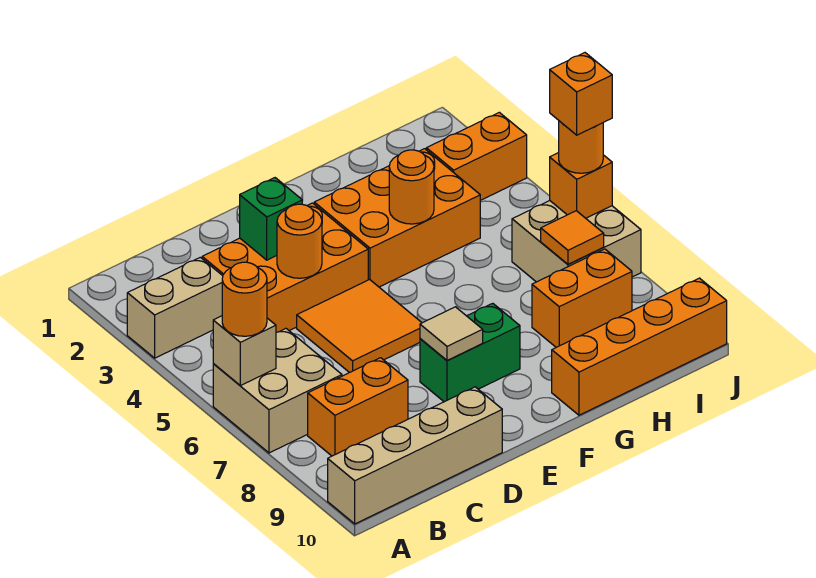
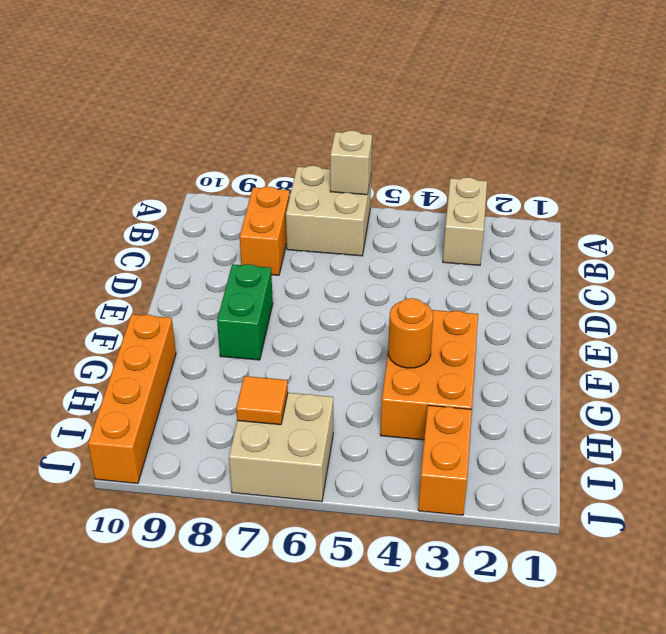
none -> tan 1x4 brick [328,387,502,524]
none -> orange 2x3 brick [202,203,368,332]
none -> orange 2x2 tile [297,280,422,373]

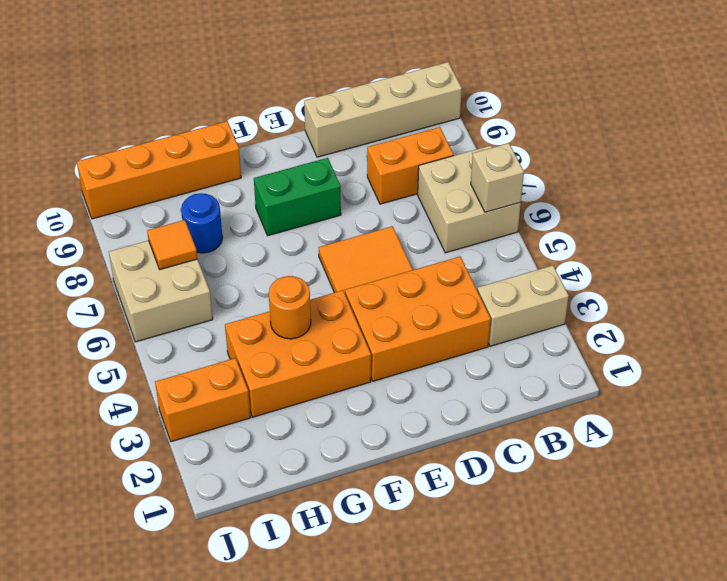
blue 1x1 round brick [181,193,223,253] -> orange 1x2 brick [532,249,632,347]
none -> green 1x1 brick [240,178,302,260]
none -> orange 1x1 round brick [277,204,322,278]
none -> tan 1x1 tile [420,307,483,360]

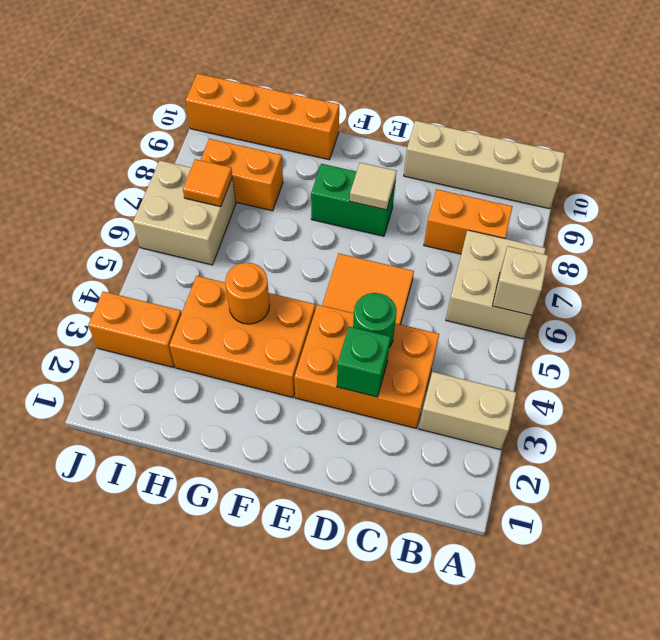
green 1x1 round brick [353,293,397,347] -> orange 1x1 round brick [277,204,322,278]
none -> orange 1x1 brick [550,153,612,218]
none -> orange 1x1 round brick [222,262,267,336]
none -> orange 1x1 round brick [559,121,603,173]

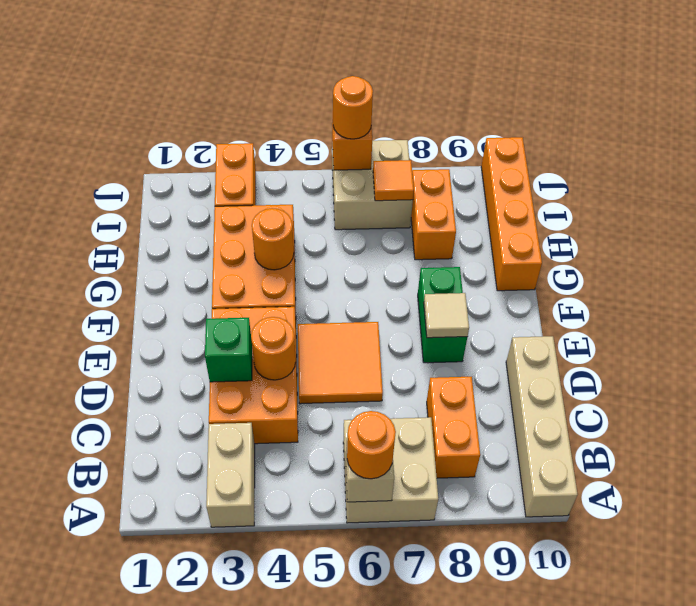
none -> orange 1x1 brick [550,53,612,135]

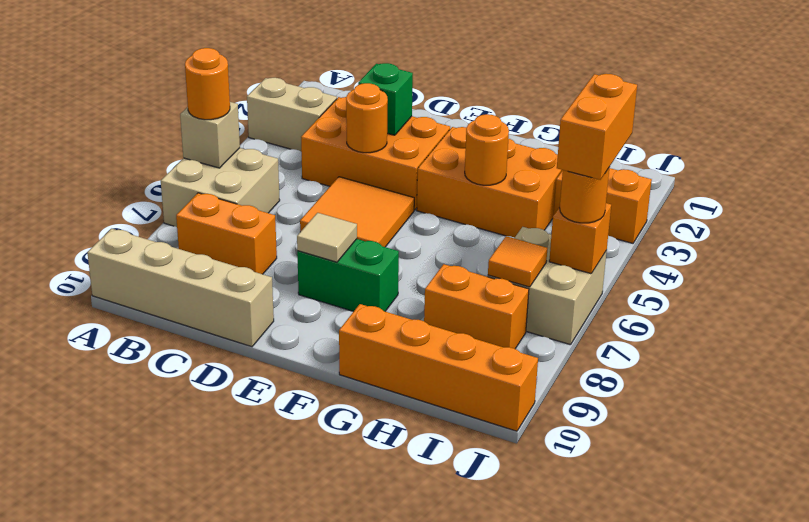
orange 1x2 brick [557,74,637,180] -> orange 1x1 brick [550,53,612,135]

